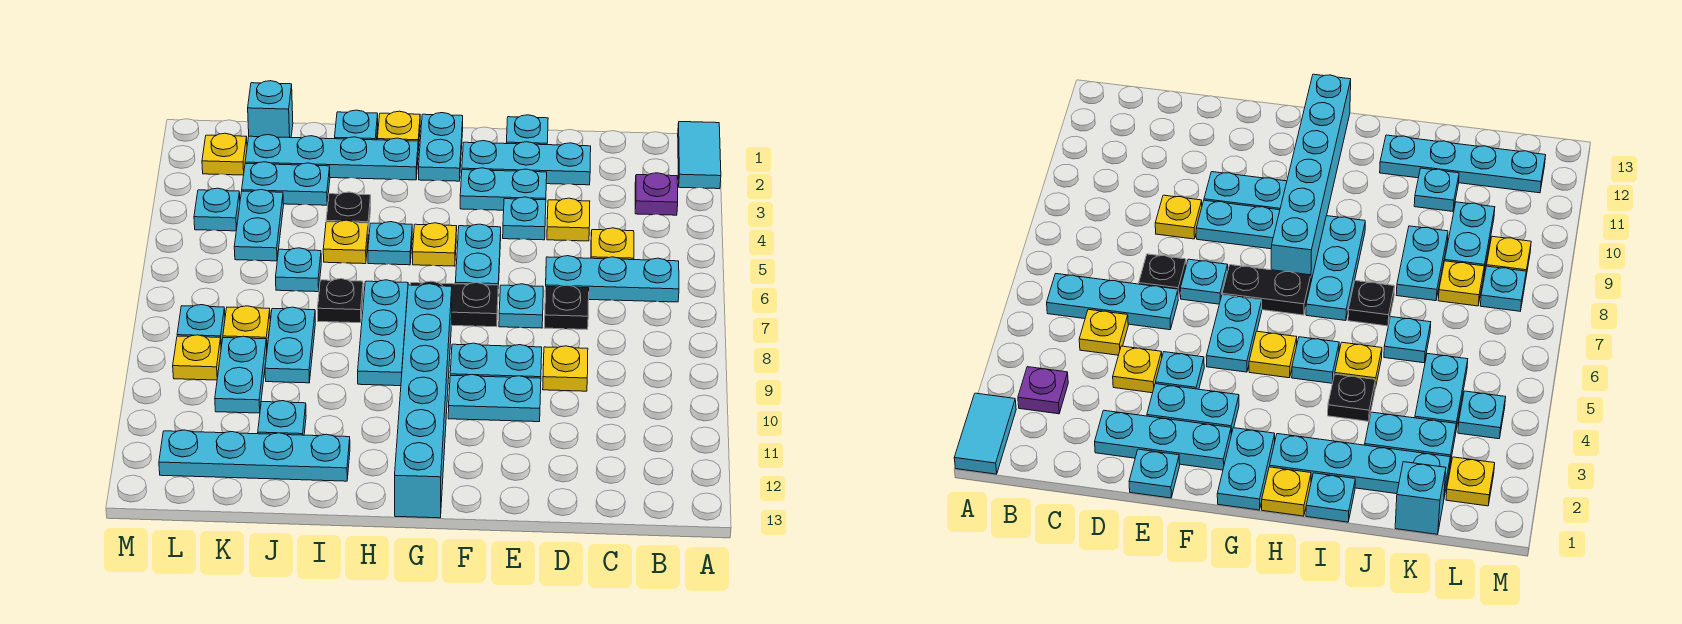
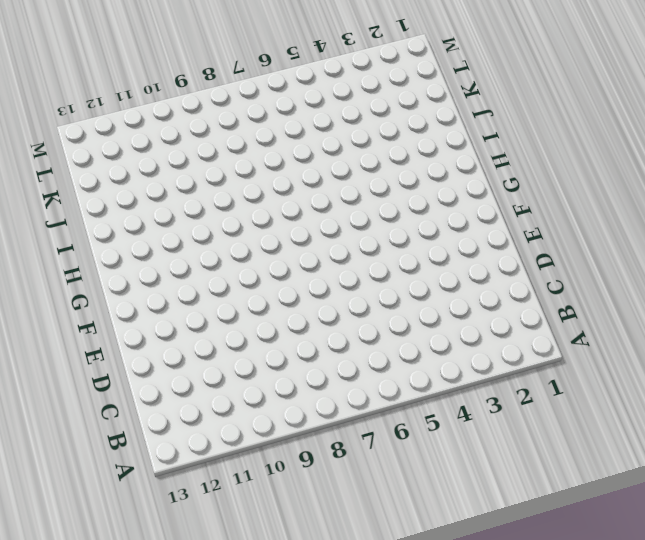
none -> cyan 1x2 tile [678,122,721,189]
none -> purple 1x1 plate [635,173,678,215]
none -> cyan 1x3 plate [546,256,679,302]
none -> yellow 1x1 plate [591,228,634,260]

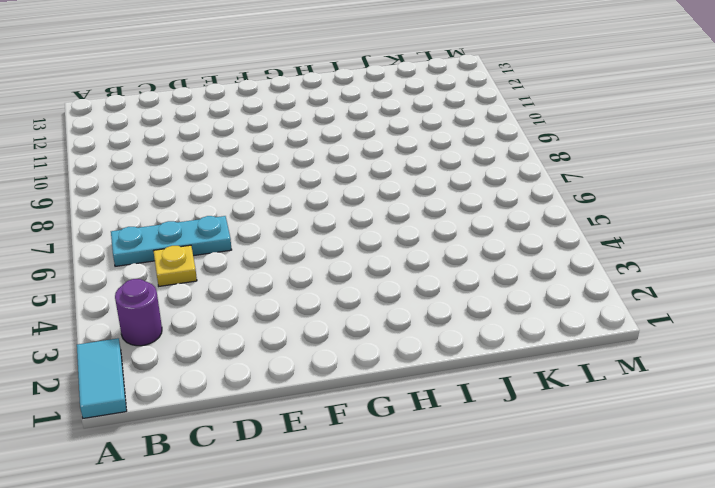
purple 1x1 round brick [115,279,162,346] -> purple 1x1 plate [635,173,678,215]
none -> cyan 1x3 plate [462,141,591,185]
none -> yellow 1x1 plate [547,198,590,241]
none -> black 1x1 plate [544,285,589,329]
none -> yellow 1x1 plate [543,346,588,391]

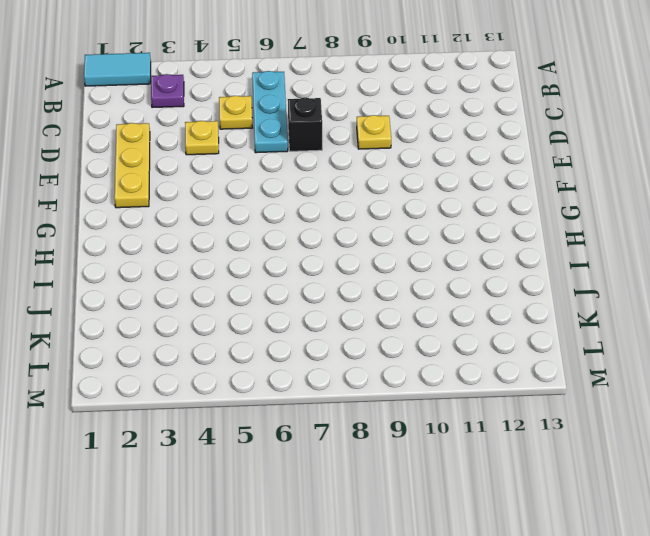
yellow 1x3 plate [114,123,150,208] -> cyan 1x3 plate [462,141,591,185]
black 1x1 brick [288,98,322,151] -> black 1x1 plate [544,285,589,329]
none -> cyan 1x1 plate [506,115,548,145]
none -> cyan 1x2 plate [460,168,547,210]
none -> cyan 1x1 plate [503,197,546,240]
none -> cyan 1x1 plate [499,284,543,328]

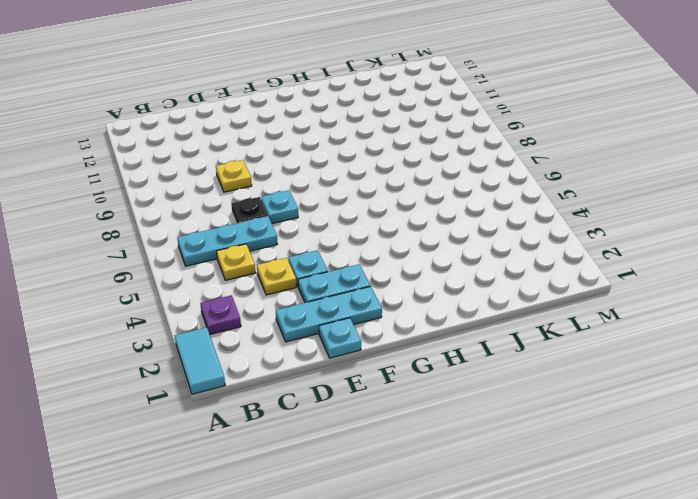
none -> cyan 1x2 plate [450,343,542,378]
none -> cyan 1x2 plate [448,375,541,422]
none -> cyan 1x2 plate [455,224,501,288]
none -> black 1x2 plate [410,281,498,327]

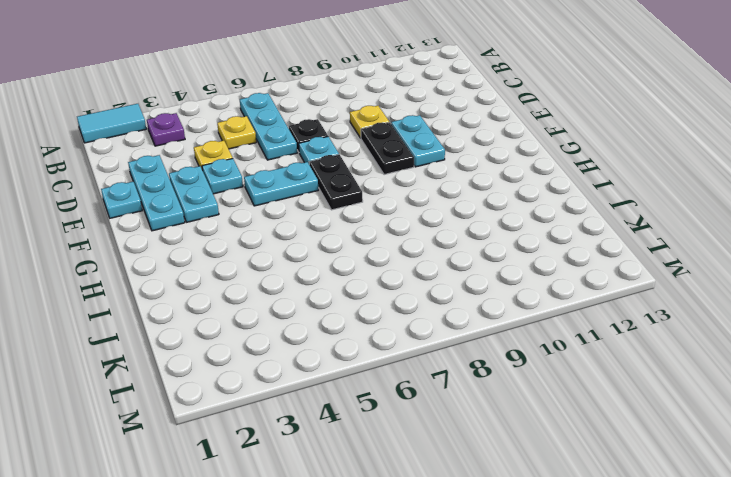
black 1x2 plate [361,122,414,175] -> cyan 1x2 plate [450,343,542,378]
none -> cyan 1x2 plate [419,113,463,181]
none -> yellow 1x1 plate [413,223,457,266]
none -> cyan 1x6 brick [395,284,452,518]
none -> yellow 1x1 plate [377,111,420,151]

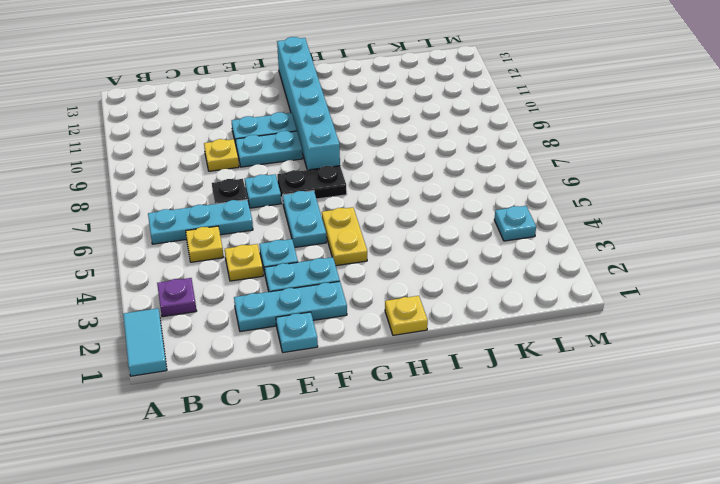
yellow 1x2 plate [322,207,367,266] -> yellow 1x1 plate [413,223,457,266]
none -> cyan 1x2 plate [419,113,463,181]
none -> cyan 1x4 plate [245,135,418,180]
none -> cyan 1x1 plate [368,222,412,265]
none -> cyan 1x3 plate [358,280,408,386]

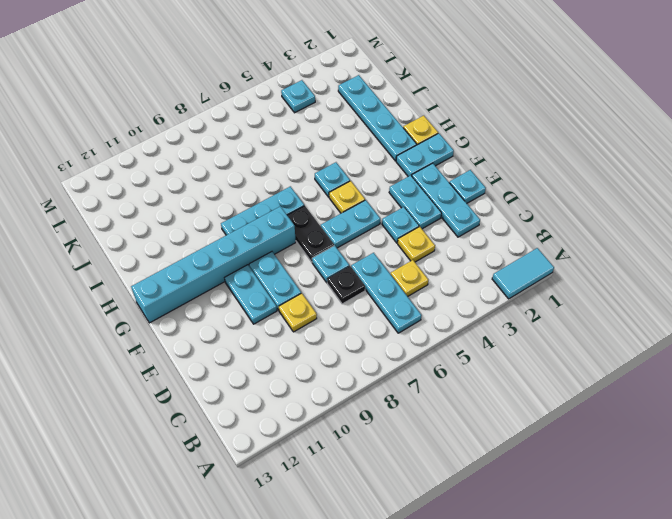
none -> purple 1x1 plate [635,173,678,215]
none -> cyan 1x1 plate [335,110,378,140]
none -> black 1x1 plate [326,192,371,234]
none -> yellow 1x1 plate [323,220,368,264]

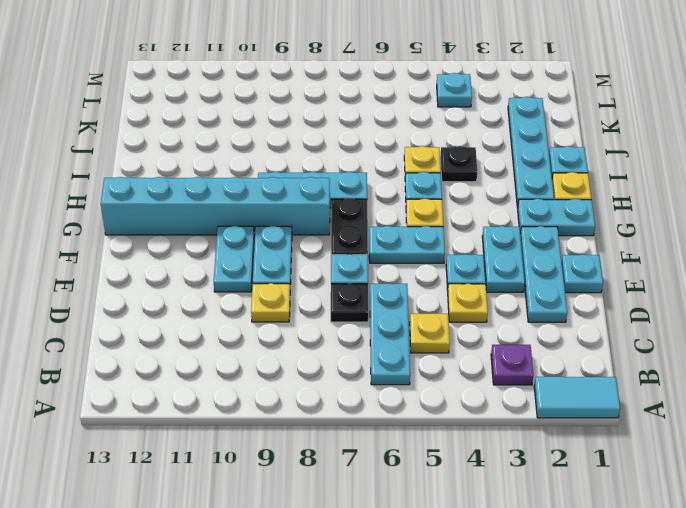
none -> black 1x1 plate [317,279,363,323]
none -> cyan 1x4 plate [159,430,350,481]
none -> cyan 1x2 plate [242,162,330,205]
none -> cyan 1x1 plate [276,248,321,292]

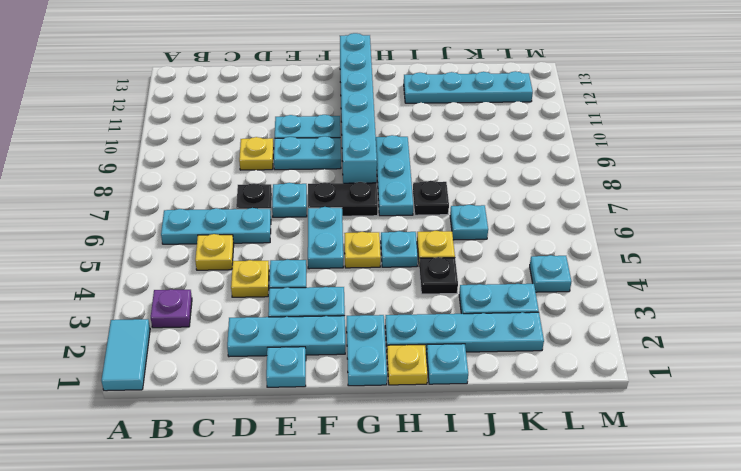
none -> cyan 1x2 plate [265,307,315,383]
none -> cyan 1x1 plate [258,401,306,435]
none -> cyan 1x1 brick [248,81,293,138]
none -> cyan 1x2 plate [234,190,284,261]

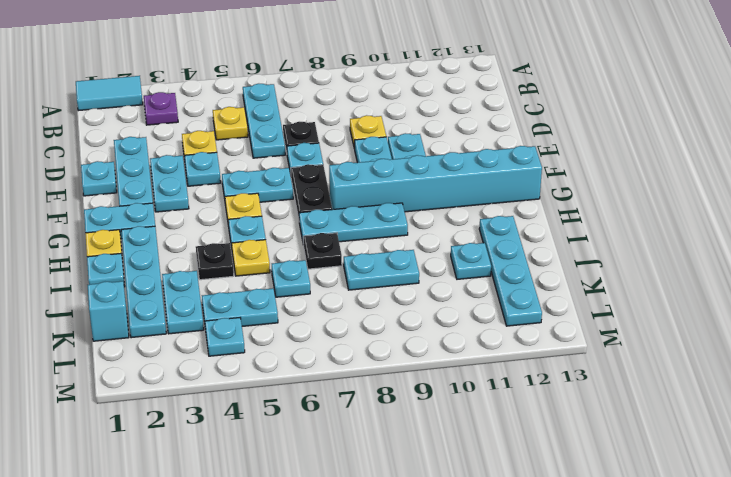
none -> yellow 1x1 plate [223,306,270,346]
none -> cyan 1x2 plate [215,336,267,413]
none -> yellow 1x1 plate [202,133,247,175]
none -> cyan 1x1 plate [177,305,225,346]

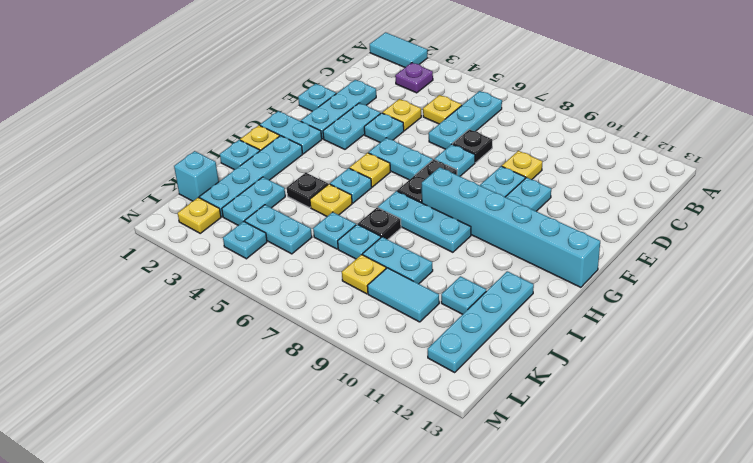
cyan 1x1 plate [338,224,381,259] -> cyan 1x1 plate moved to [177,305,225,346]
cyan 1x2 tile [367,268,439,322] -> cyan 1x2 plate [215,336,267,413]
none -> yellow 1x1 plate [173,335,221,380]

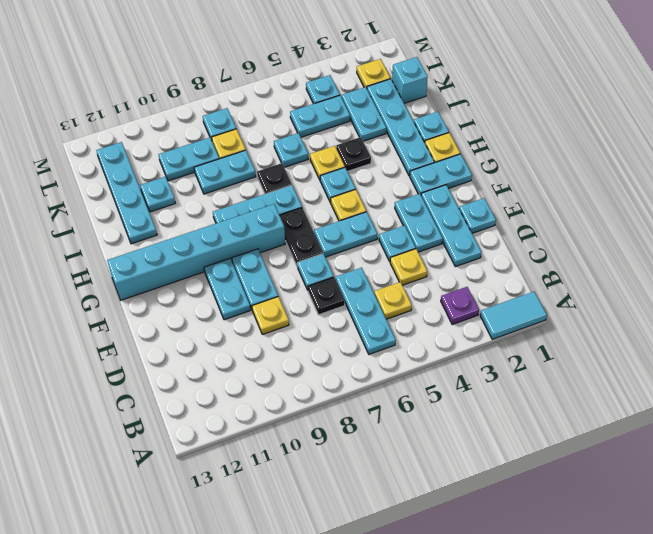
none -> yellow 1x1 plate [173,335,221,380]

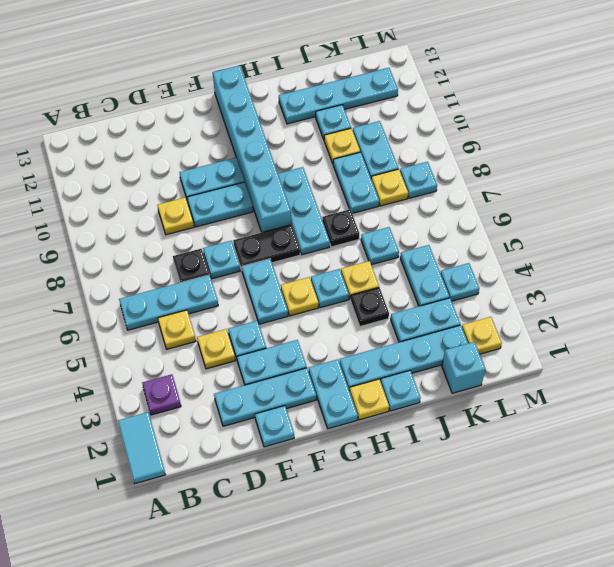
yellow 1x1 plate [324,128,360,163] -> yellow 1x1 plate moved to [173,335,221,380]

